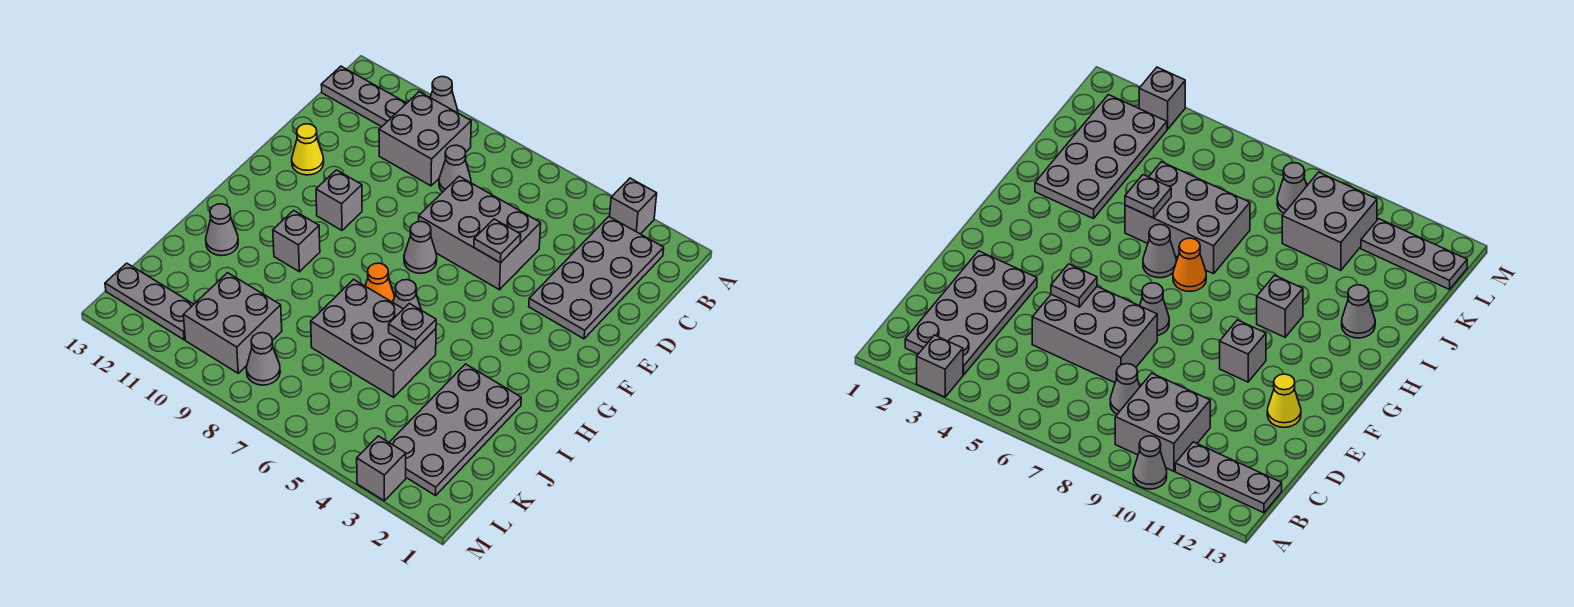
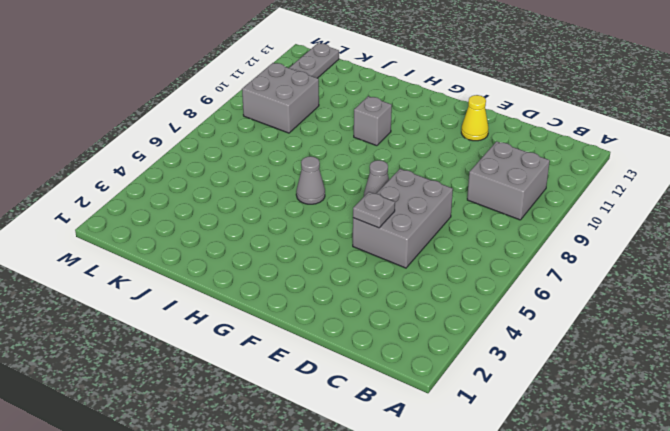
none -> grey 1x1 brick [610,178,657,234]
none -> grey 1x1 cone [430,77,458,112]
none -> grey 2x4 plate [529,217,664,339]

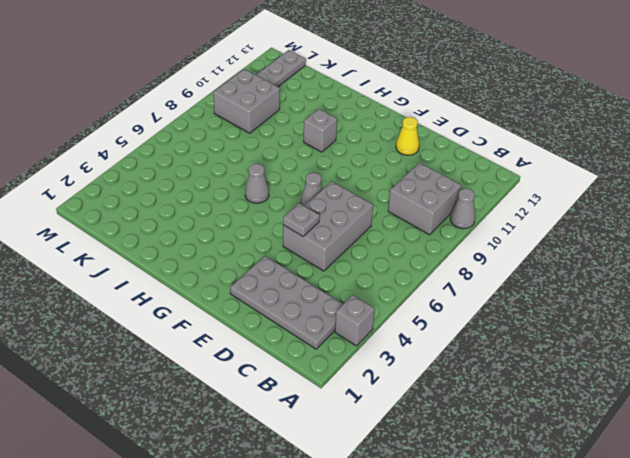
none -> grey 1x3 plate [321,66,406,127]
none -> grey 1x1 cone [439,145,471,192]
none -> grey 1x1 brick [316,170,362,230]

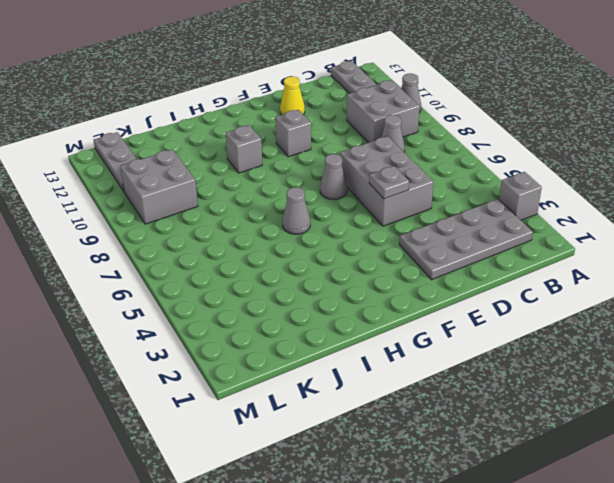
none -> orange 1x1 cone [365,263,394,302]
none -> grey 2x4 plate [389,364,521,495]
none -> grey 2x3 brick [311,279,436,397]

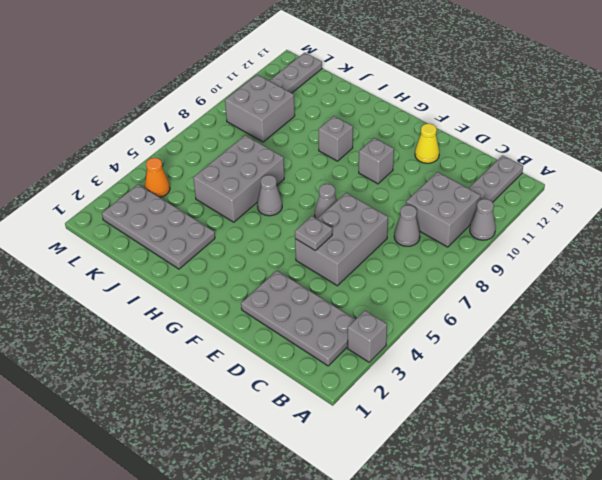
orange 1x1 cone [145,158,170,197] -> orange 1x1 cone moved to [365,263,394,302]
none -> grey 1x1 cone [206,204,238,256]
none -> grey 1x1 cone [246,333,280,385]
none -> grey 1x1 brick [357,436,406,501]

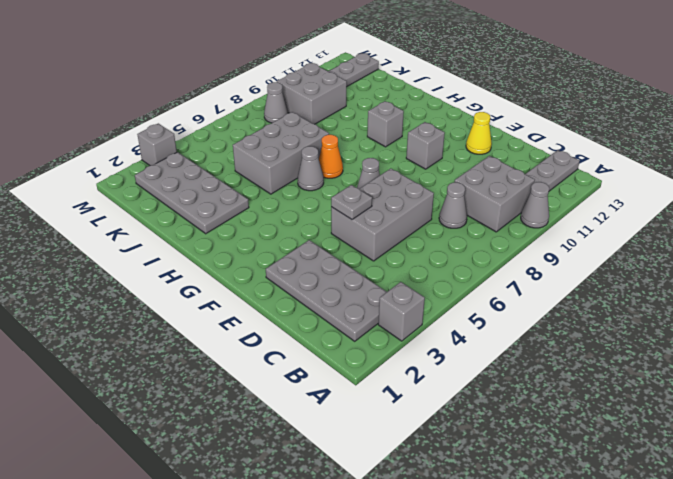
none -> grey 1x1 cone [206,204,238,256]
none -> grey 1x1 plate [389,303,436,349]

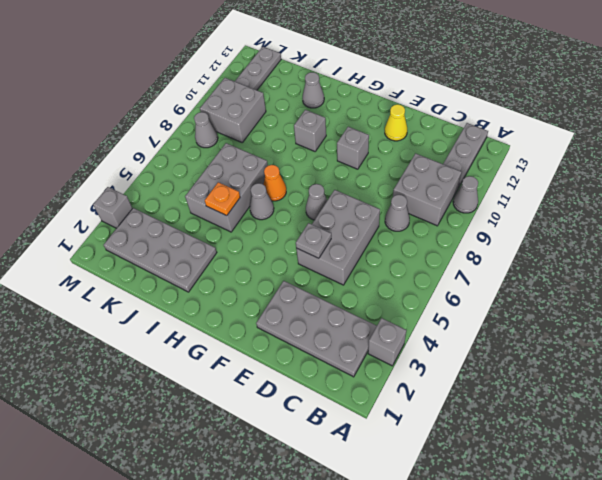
orange 1x1 plate [205,182,240,215] -> grey 1x1 plate [389,303,436,349]

